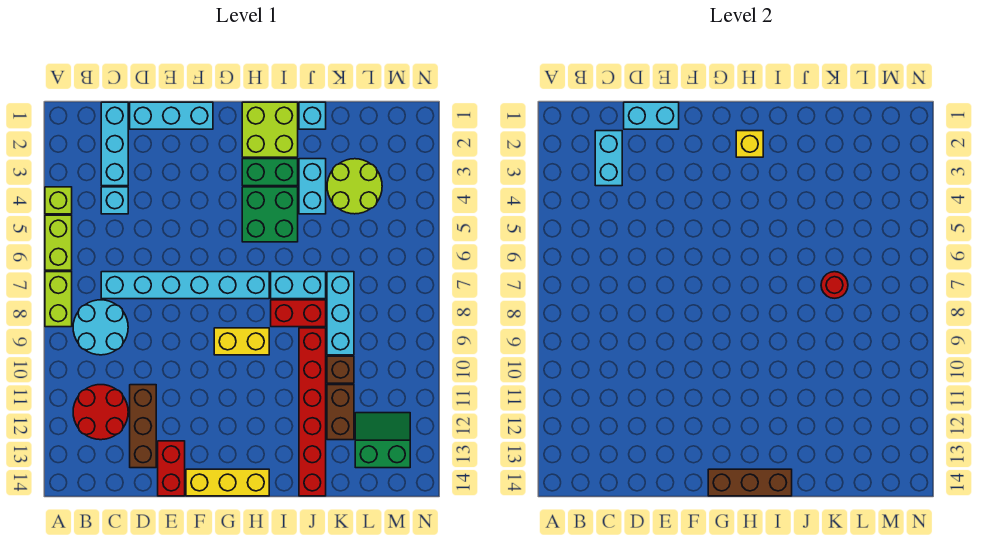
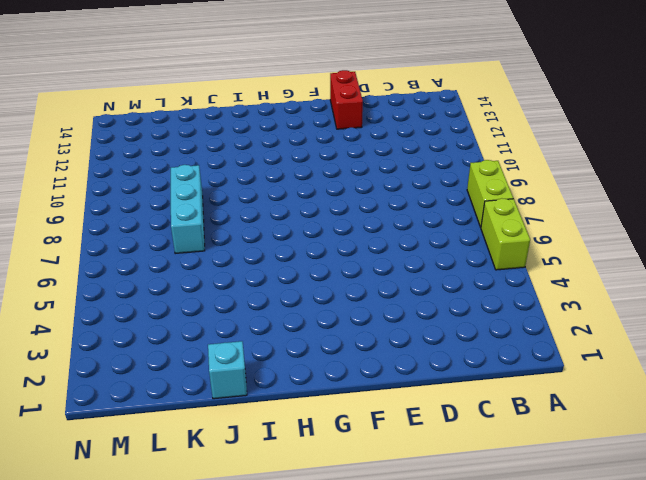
none -> lime 1x1 brick [45,187,72,214]
none -> cyan 2x2 round brick [73,300,128,355]
none -> red 2x2 round brick [73,385,128,440]
none -> cyan 1x3 brick [101,102,128,186]

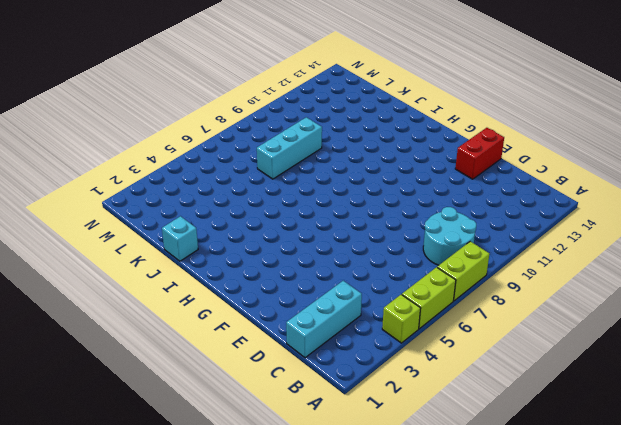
none -> red 2x2 round brick [73,385,128,440]
none -> cyan 1x1 brick [101,187,128,214]
none -> cyan 1x6 brick [101,272,269,299]
none -> cyan 1x3 brick [130,102,213,129]

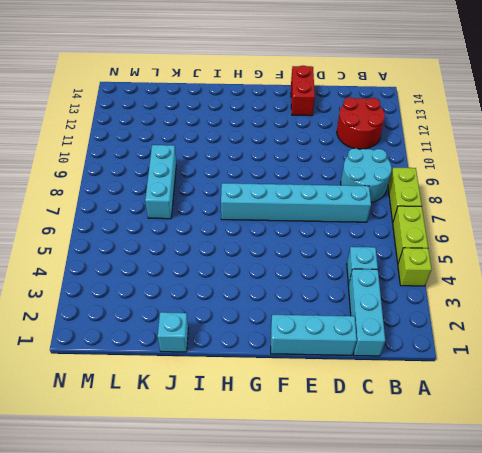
none -> brown 1x3 brick [130,385,156,468]
none -> yellow 1x3 brick [186,469,269,496]
none -> yellow 1x2 brick [214,328,269,355]
none -> lime 2x2 brick [242,102,298,157]

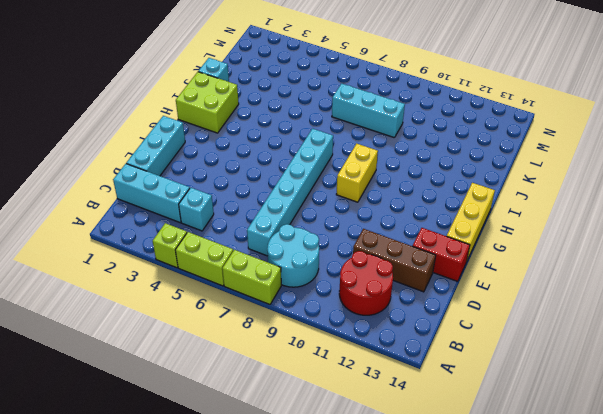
none -> green 1x2 brick [242,159,298,186]
none -> green 2x2 brick [242,187,298,242]
none -> cyan 1x2 brick [271,272,326,299]
none -> red 1x2 brick [271,300,326,327]

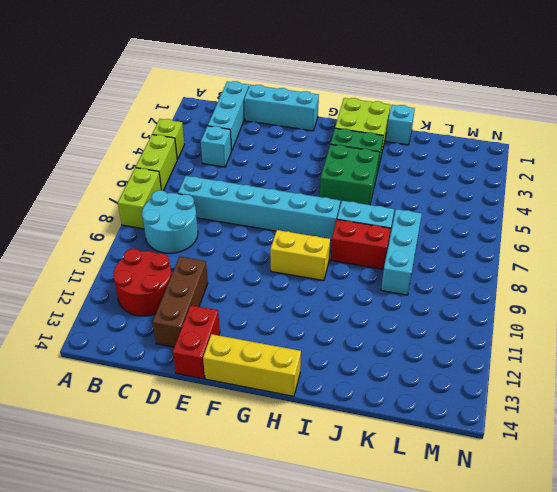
none -> cyan 1x2 brick [299,159,326,214]
none -> red 1x6 brick [299,328,326,496]
none -> lime 2x2 round brick [327,159,382,214]
none -> brown 1x1 brick [327,356,354,383]

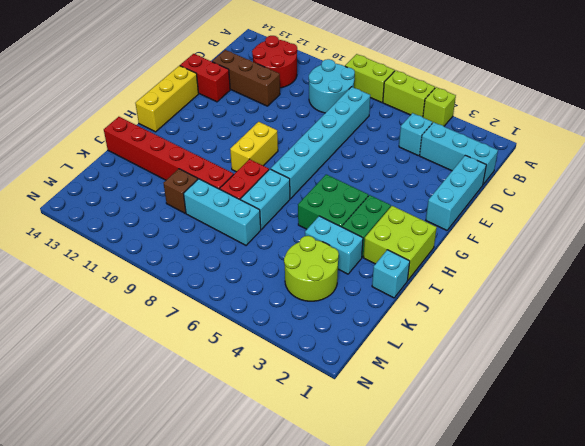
none -> brown 1x2 brick [327,385,354,440]
none -> green 2x2 slope [355,413,410,468]
none -> cyan 1x2 brick [595,131,622,186]
none -> cyan 1x2 brick [624,102,679,129]

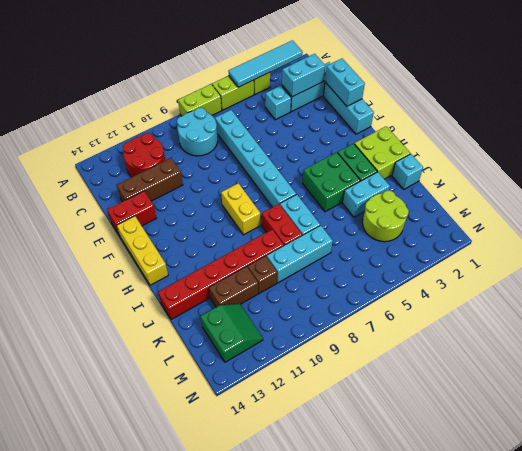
cyan 1x4 tile [228,40,303,87] -> none
none -> brown 1x3 brick [708,469,792,496]
none -> yellow 1x1 brick [736,131,763,157]
none -> red 1x1 round brick [821,272,848,298]

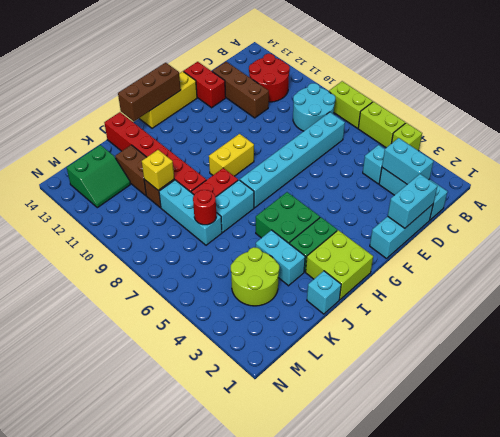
yellow 1x1 brick [142,150,174,190] -> yellow 1x1 brick moved to [736,131,763,157]

